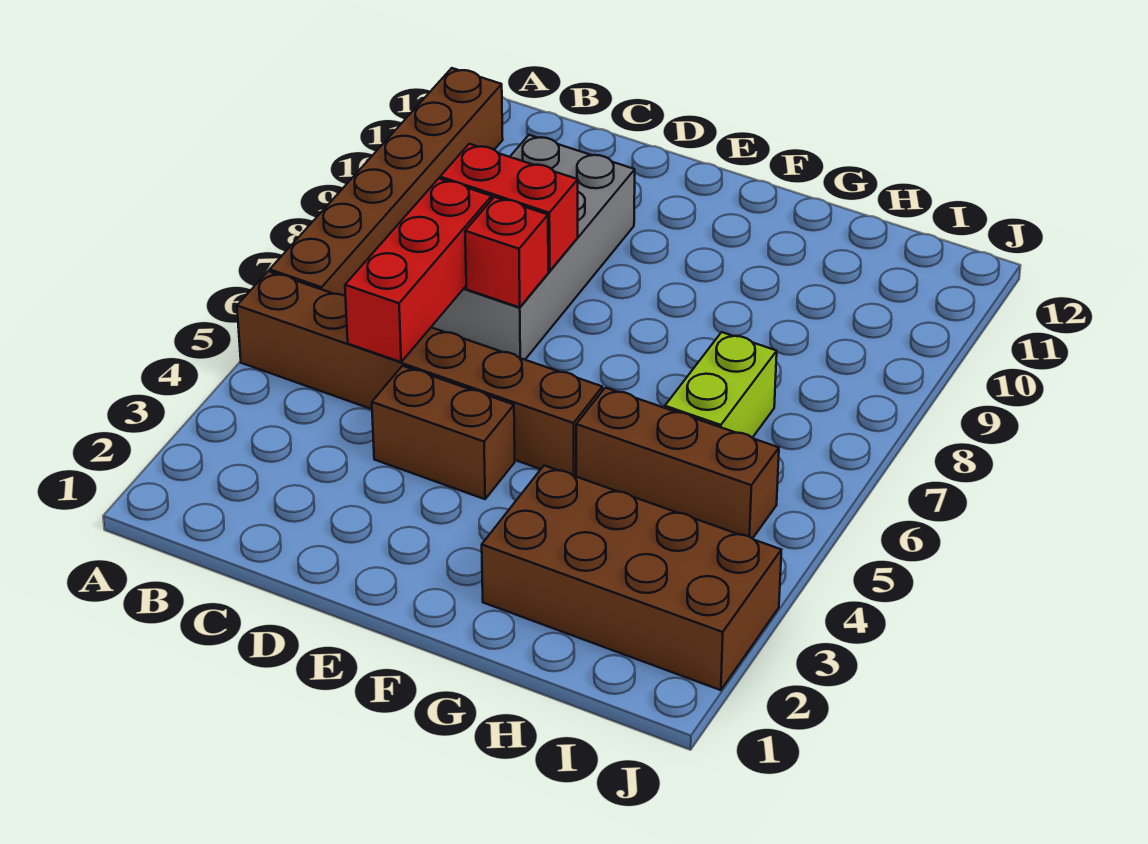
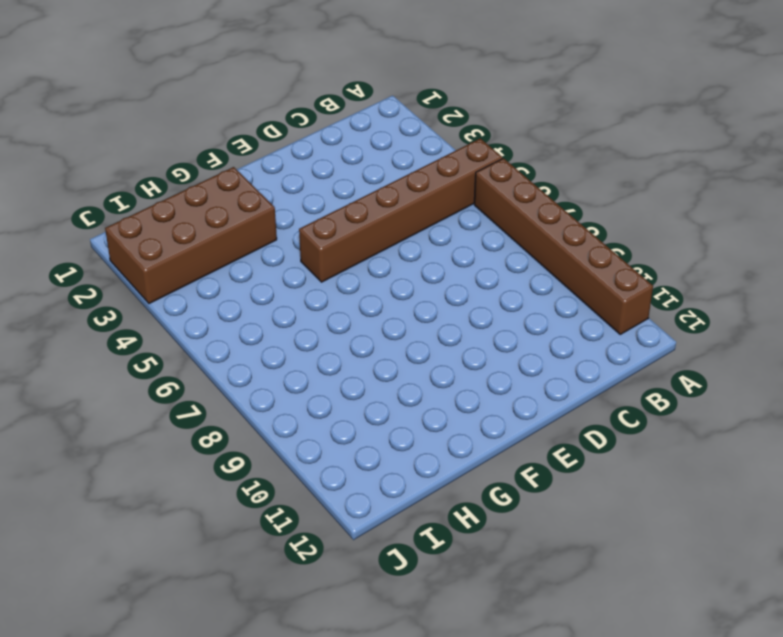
none -> grey 2x4 brick [432,135,635,360]
none -> brown 1x2 brick [372,366,515,499]

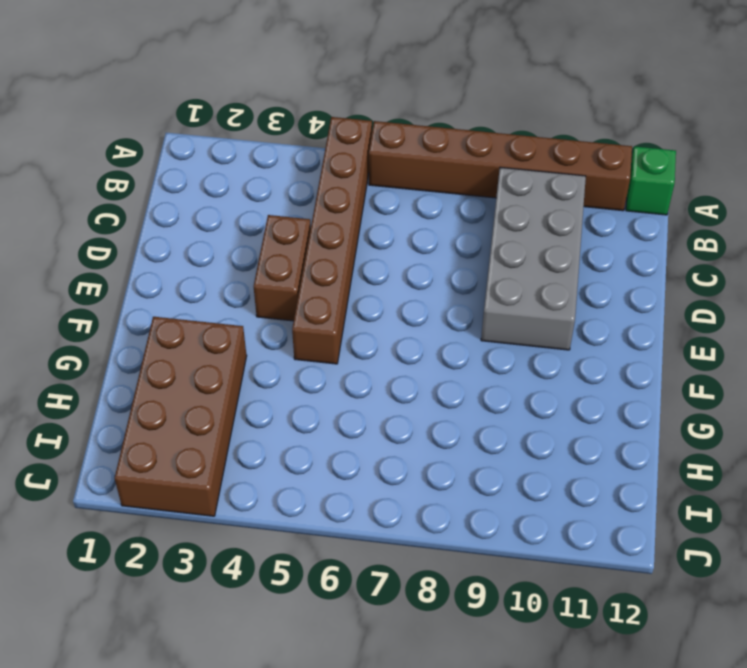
green 1x1 brick [626,146,676,215] -> none
grey 2x4 brick [481,167,586,350] -> grey 2x4 brick turned to [432,135,635,360]
none -> brown 1x3 brick [576,388,779,539]
none -> lime 1x2 brick [665,332,777,438]

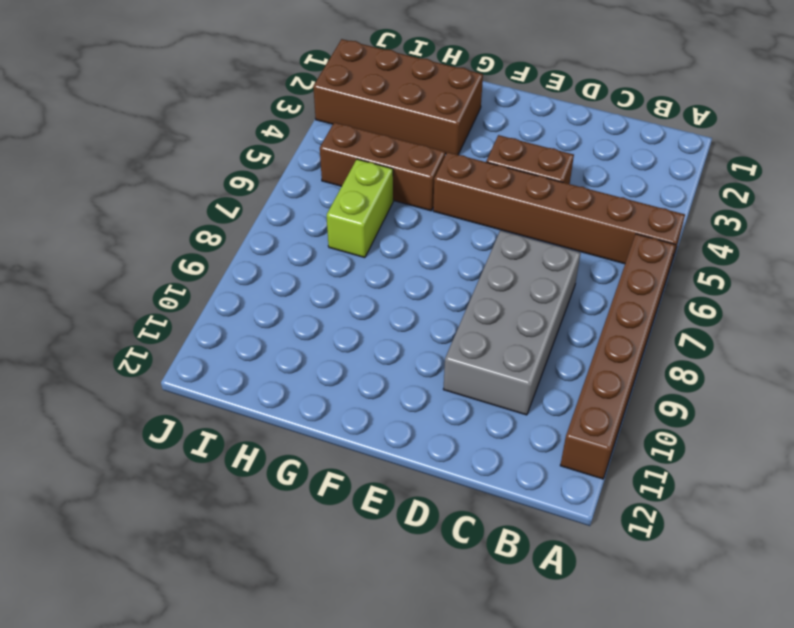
none -> red 1x3 brick [345,179,492,362]
none -> red 1x2 brick [440,144,578,271]

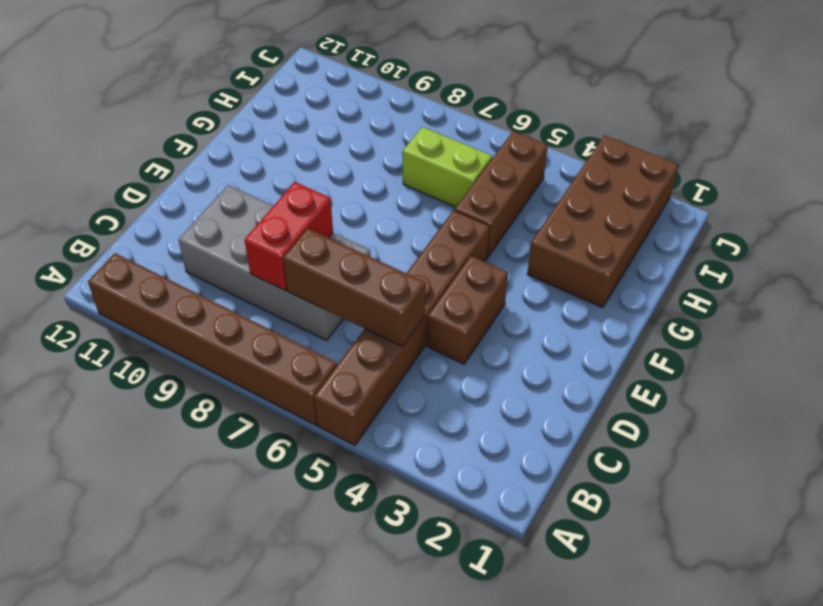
brown 1x3 brick [283,228,425,347] -> red 1x3 brick [345,179,492,362]
none -> red 1x1 brick [465,197,548,307]

